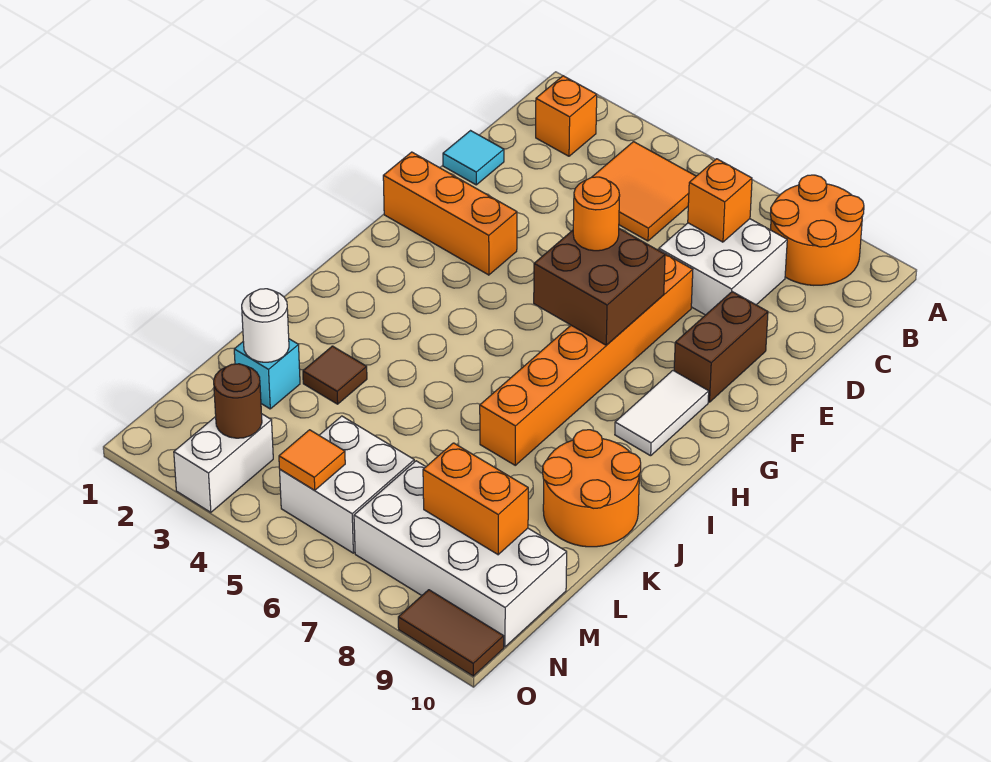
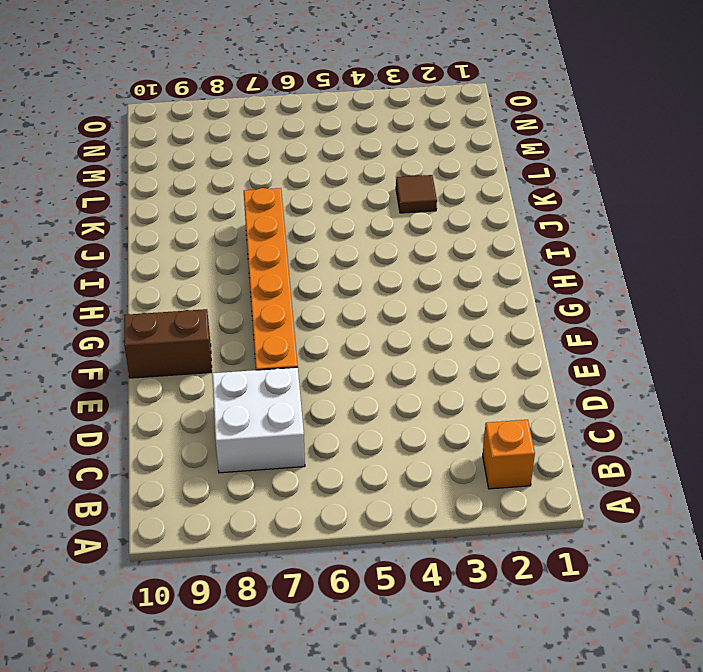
brown 1x2 brick [124,309,212,378] -> brown 1x2 brick turned to [674,292,768,402]
none -> orange 2x2 round brick [770,175,864,285]
none -> orange 2x2 tile [592,142,696,241]
none -> cyan 1x1 tile [443,131,504,185]

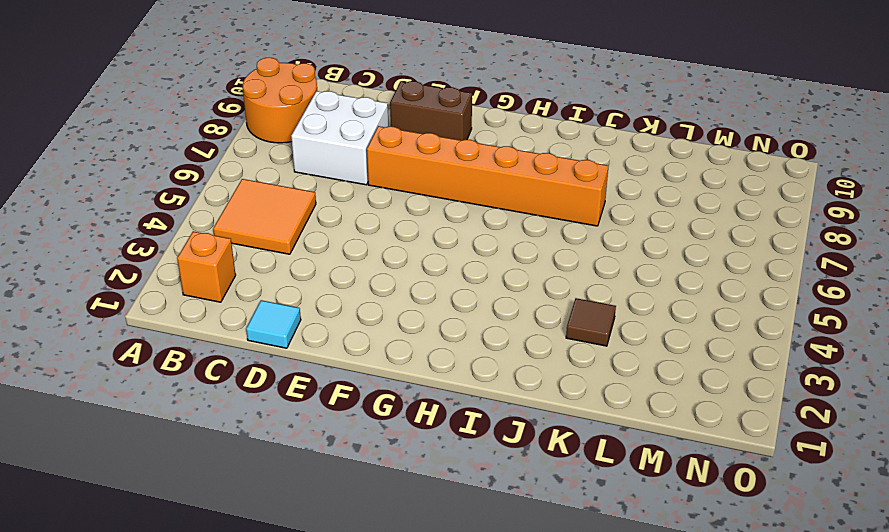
none -> orange 1x3 brick [383,152,517,275]
none -> white 1x2 tile [615,371,709,456]
none -> orange 2x2 round brick [543,430,641,547]

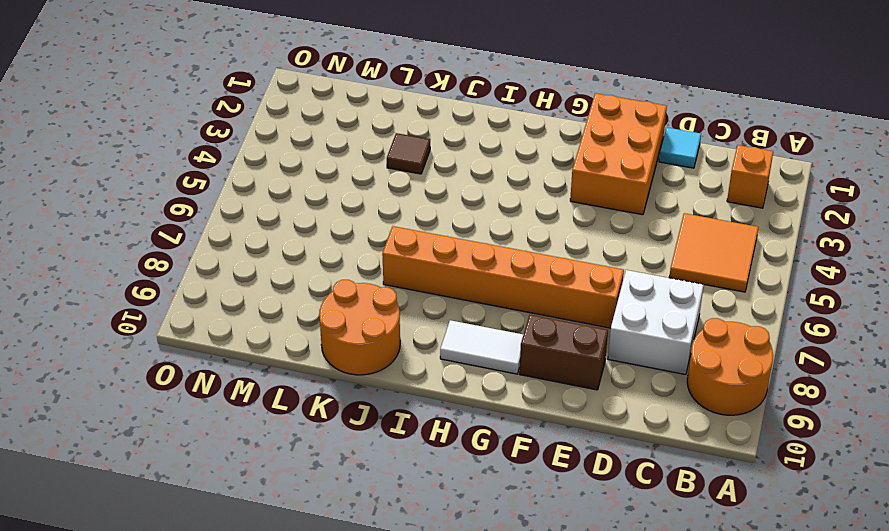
orange 2x3 brick [570,93,667,215] -> orange 1x3 brick [383,152,517,275]
none -> cyan 1x1 brick [234,339,300,409]
none -> white 2x2 brick [280,416,414,553]
none -> white 2x4 brick [354,461,567,647]

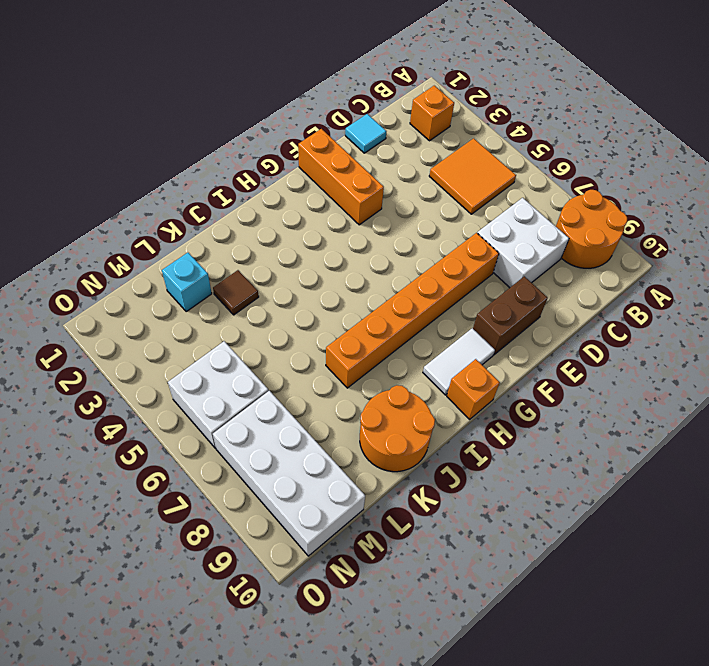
orange 1x1 brick [447,359,500,420] -> orange 1x1 brick moved to [688,159,752,242]
none -> white 1x2 brick [174,414,273,512]
none -> brown 1x2 tile [398,590,504,676]
none -> brown 2x2 brick [534,229,665,345]

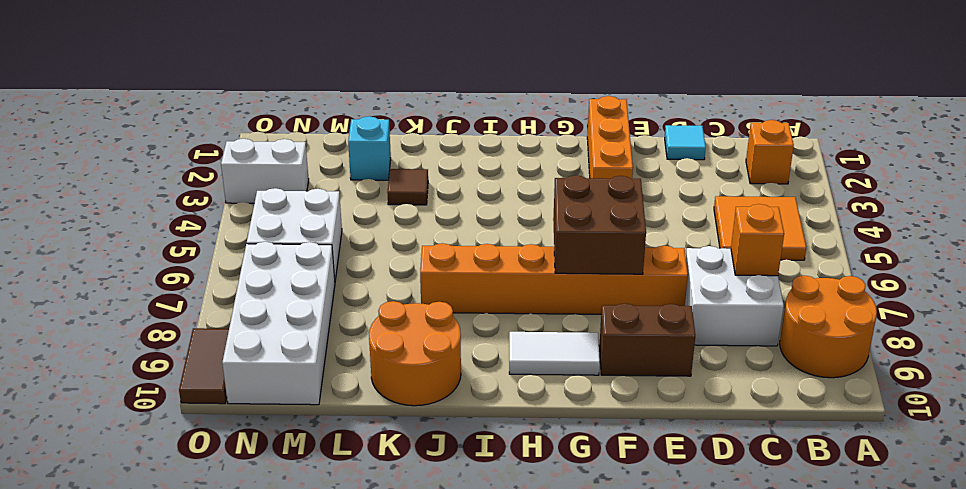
none -> white 1x1 round brick [242,289,289,362]
none -> orange 1x2 brick [423,443,528,555]
none -> brown 1x1 round brick [214,364,262,438]

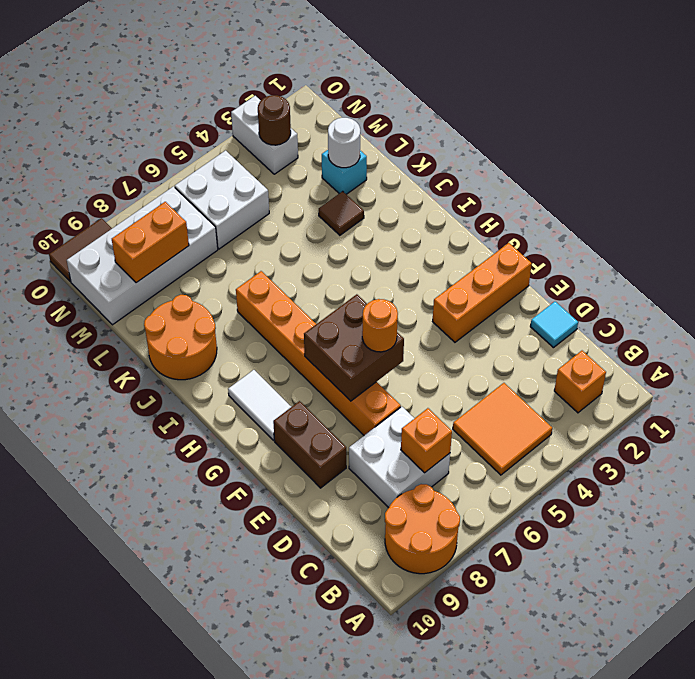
none -> orange 1x1 tile [279,430,345,490]

